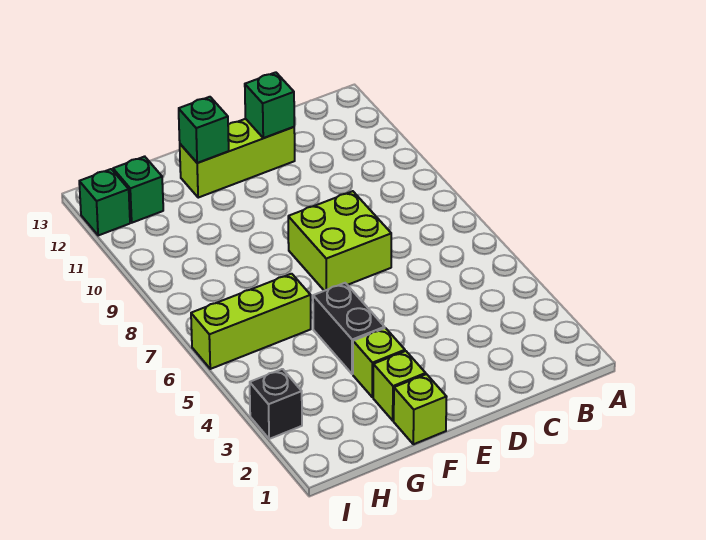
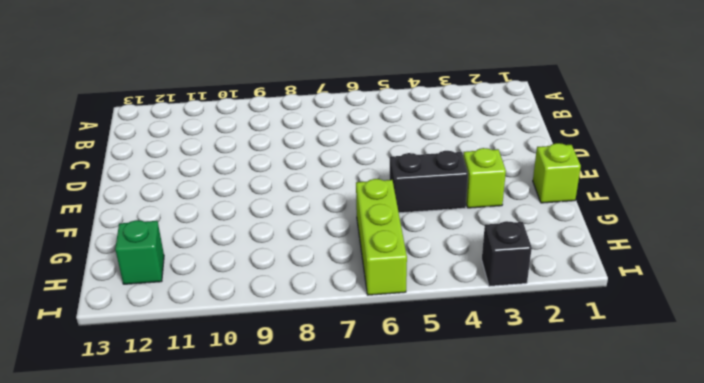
none -> lime 2x2 brick [288,191,391,291]
none -> lime 1x3 brick [180,119,295,198]
none -> lime 1x1 brick [373,351,426,421]

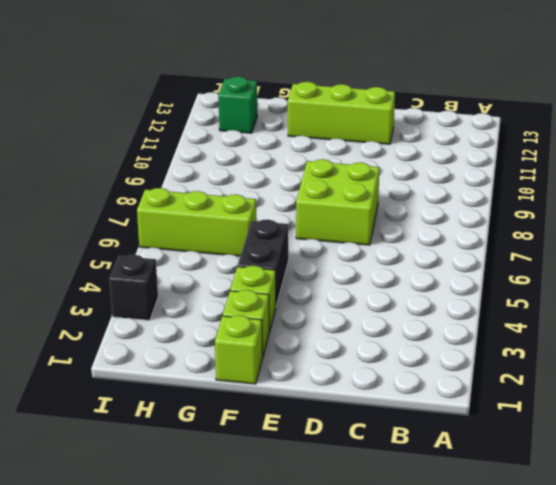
none -> green 1x1 brick [79,169,130,236]
none -> green 1x1 brick [245,72,294,138]
none -> green 1x1 brick [179,97,229,163]

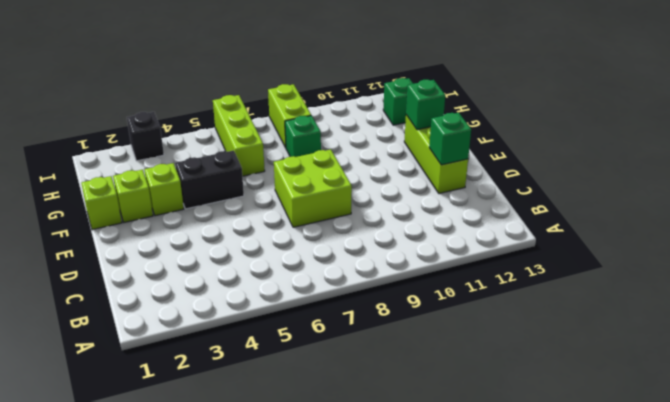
green 1x1 brick [285,116,321,157] -> green 1x1 brick moved to [79,169,130,236]
lime 1x2 brick [268,84,311,148] -> none

